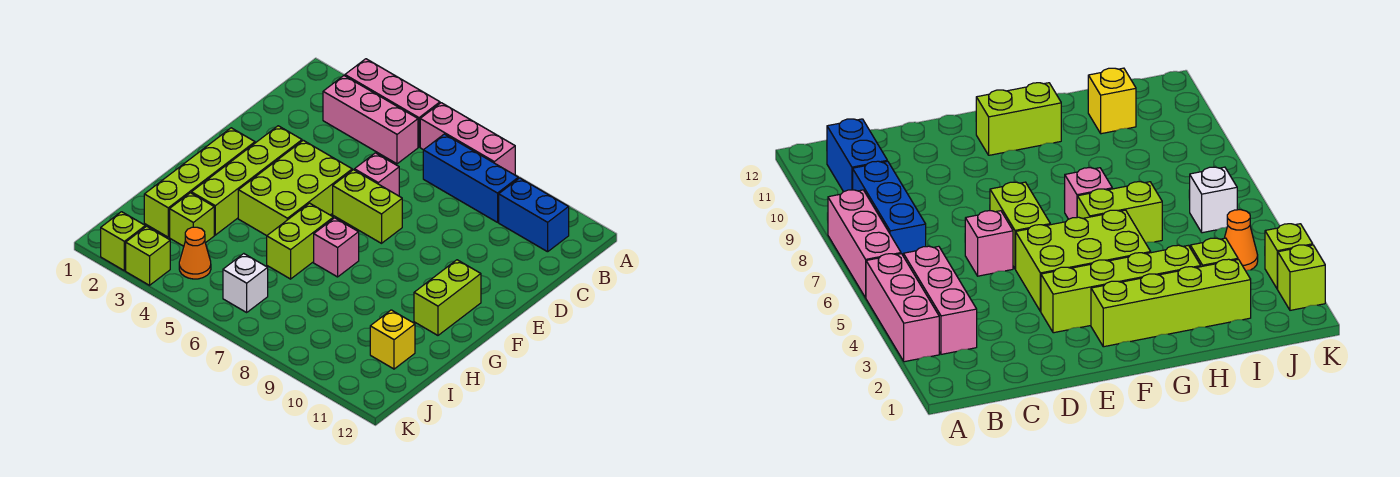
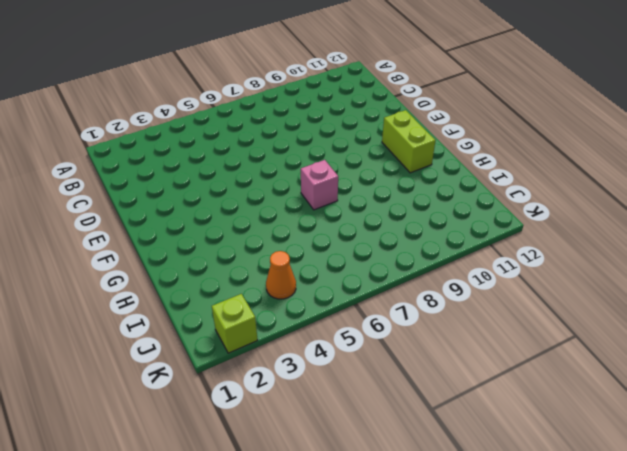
none -> pink 1x3 brick [345,59,440,147]
none -> pink 1x3 brick [420,103,515,175]
none -> pink 1x3 brick [323,76,418,164]

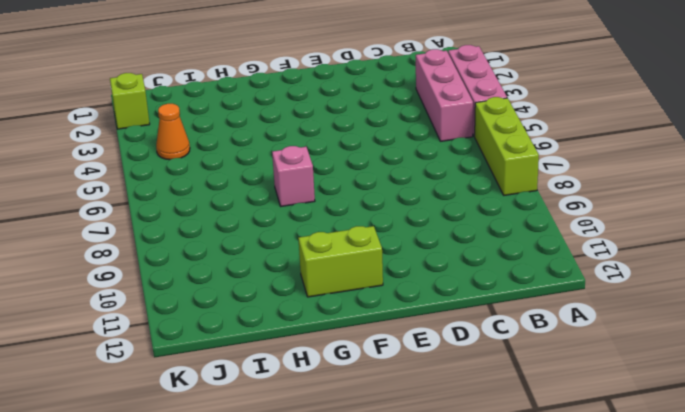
lime 1x3 brick [474,97,539,195] -> pink 1x3 brick [420,103,515,175]
none -> blue 1x3 brick [423,134,518,222]
none -> blue 1x2 brick [499,178,569,252]
none -> pink 1x1 brick [354,153,399,196]

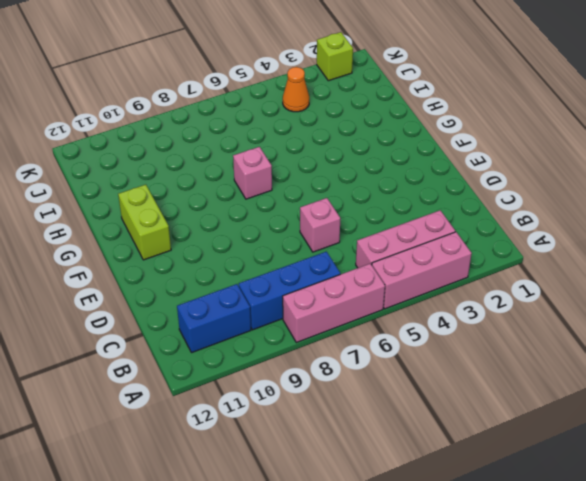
none -> lime 1x4 brick [191,126,302,235]
none -> lime 2x3 brick [238,140,352,236]
none -> lime 1x2 brick [333,170,402,243]

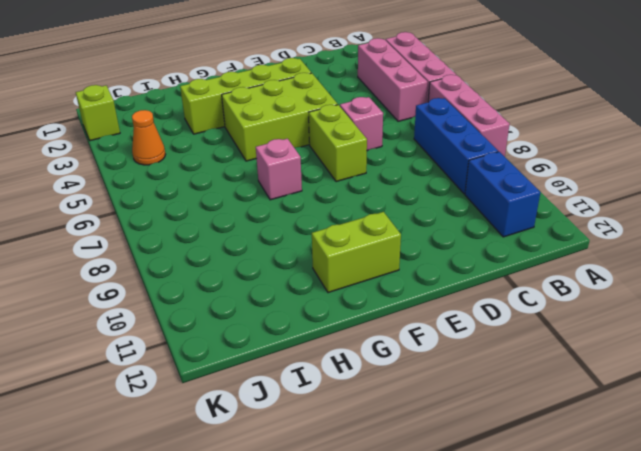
none -> lime 1x4 brick [144,128,255,237]
none -> lime 1x2 brick [267,203,333,279]
none -> lime 1x1 brick [170,193,214,246]

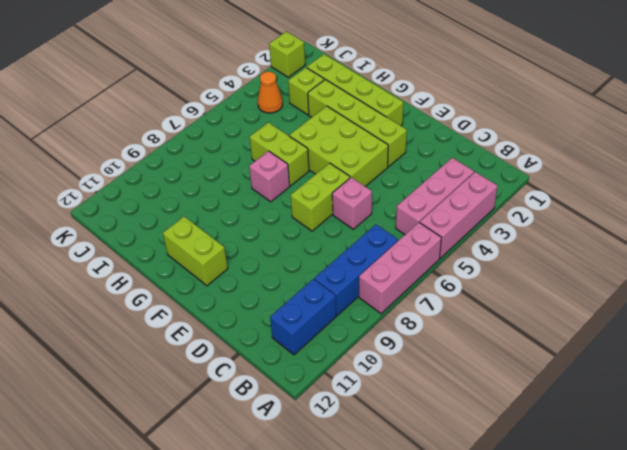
none -> yellow 1x1 brick [370,310,415,369]
none -> white 1x1 brick [223,254,268,312]
none -> lime 1x1 brick [126,226,170,285]

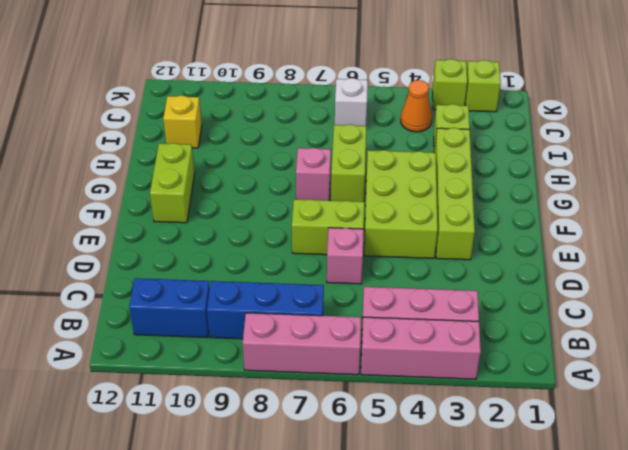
none -> lime 1x4 brick [144,128,255,237]

